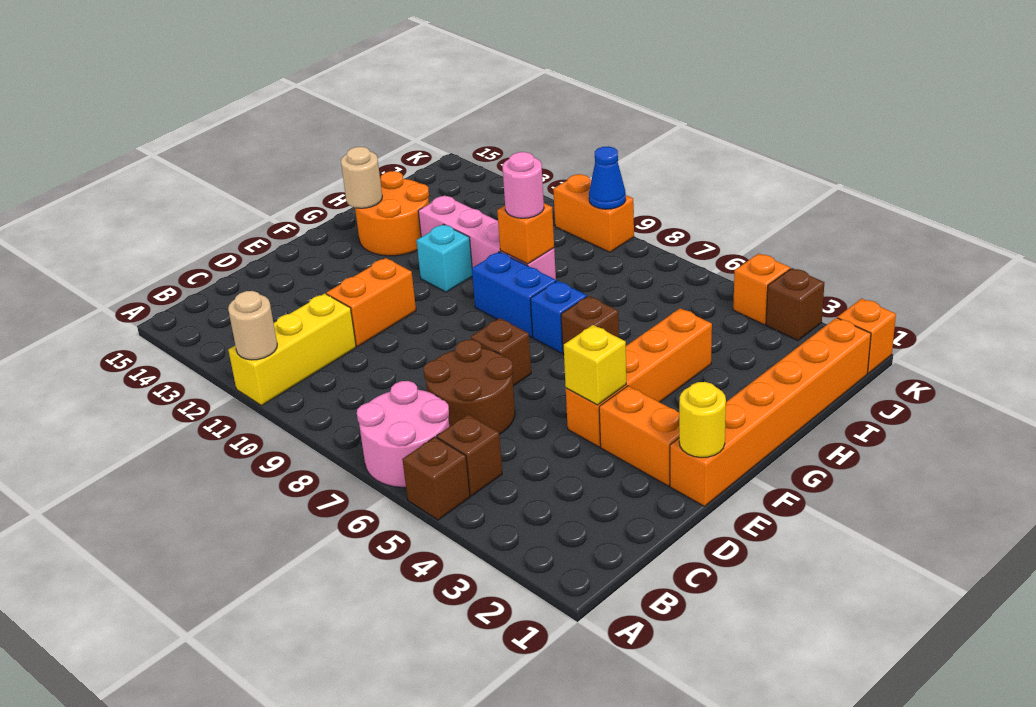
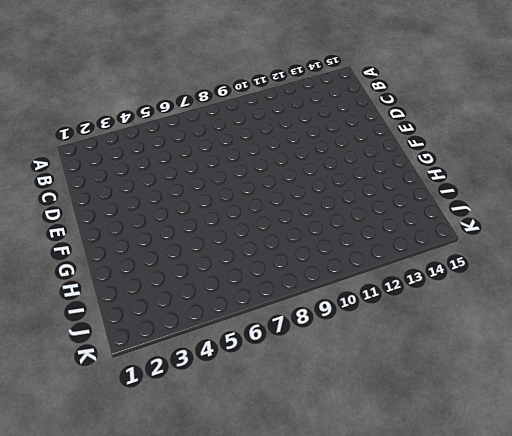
none -> brown 1x1 brick [402,437,470,520]
none -> pink 2x2 round brick [357,381,449,487]
none -> yellow 1x3 brick [228,293,356,406]

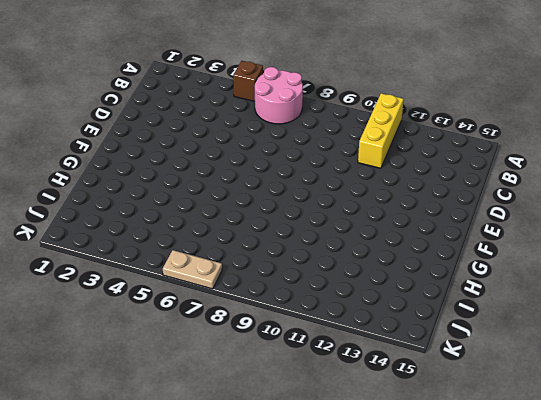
tan 1x2 plate [163,250,222,289] -> none
none -> brown 1x1 brick [437,414,502,496]
none -> brown 2x2 round brick [424,340,515,434]
none -> orange 1x2 brick [326,258,416,346]

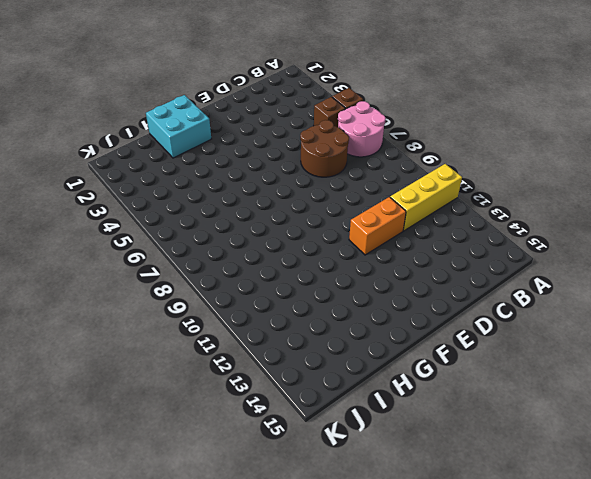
cyan 2x2 brick [146,95,211,158] -> orange 1x6 brick [670,318,871,506]
none -> orange 1x2 brick [599,386,679,486]
none -> orange 1x4 brick [566,308,712,447]
none -> brown 1x1 brick [471,318,531,386]

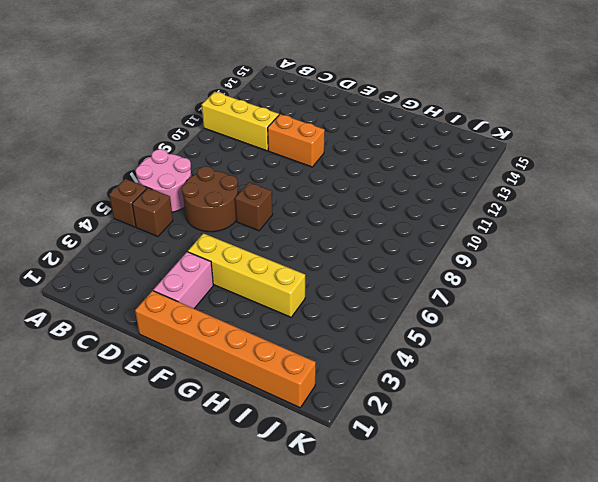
pink 1x2 brick [153,252,213,309] -> orange 1x2 brick [599,386,679,486]
yellow 1x4 brick [188,233,305,317] -> orange 1x4 brick [566,308,712,447]
none -> brown 1x1 brick [561,296,619,354]
none -> blue 1x1 brick [530,281,587,353]
none -> blue 1x2 brick [472,252,556,337]

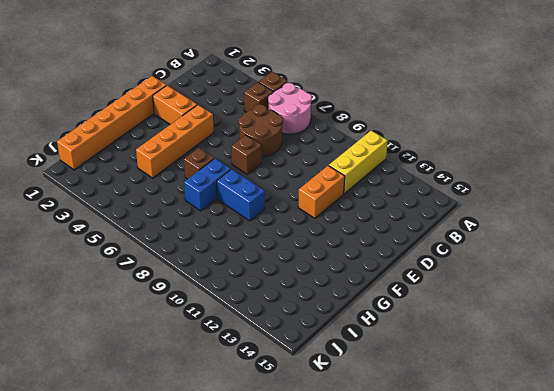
blue 1x2 brick [184,159,231,211] -> blue 1x1 brick [530,281,587,353]
none -> cyan 1x1 brick [416,224,472,292]
none -> orange 2x2 round brick [355,171,429,256]
none -> pink 1x4 brick [418,195,556,280]

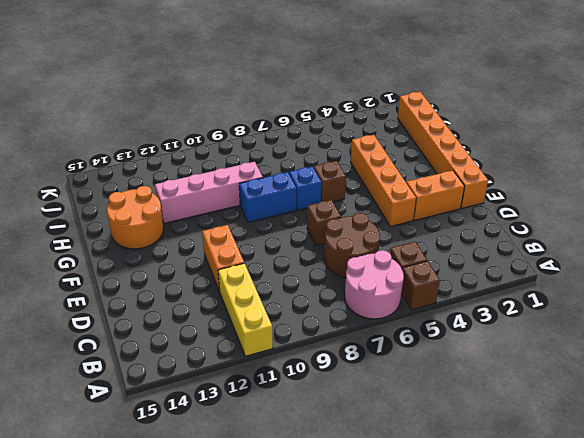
none -> cyan 1x1 brick [416,224,472,292]
none -> orange 1x1 brick [837,299,896,373]
none -> brown 1x1 brick [766,268,824,340]

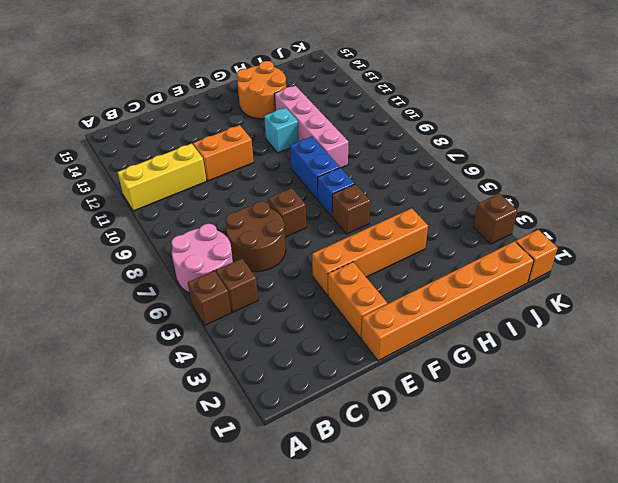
none -> orange 1x1 brick [733,253,790,325]
none -> orange 1x2 brick [553,174,634,252]
none -> tan 1x1 round brick [228,291,277,360]

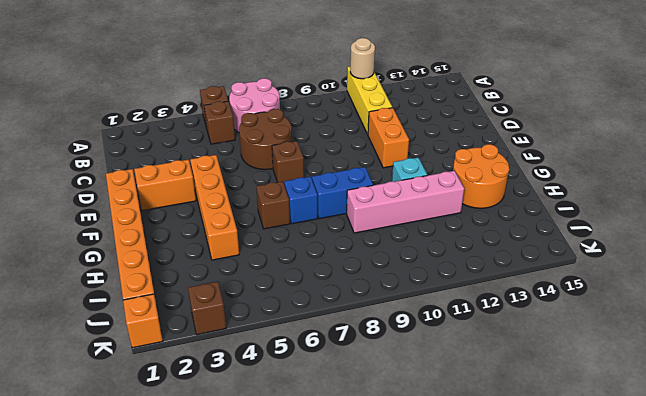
none -> orange 1x1 brick [733,253,790,325]
none -> orange 1x2 brick [553,174,634,252]
none -> yellow 1x1 round brick [679,382,726,457]

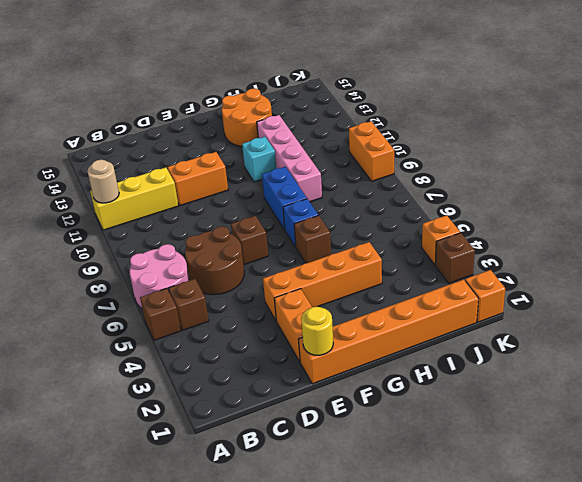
none -> yellow 1x1 brick [564,325,626,405]
none -> tan 1x1 round brick [341,147,382,208]
none -> orange 1x1 brick [497,203,554,264]

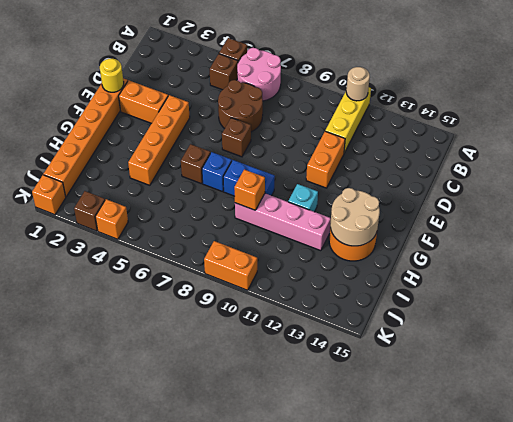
tan 2x2 round brick [330,188,380,246] -> tan 1x1 round brick [341,147,382,208]
none -> yellow 1x1 brick [564,325,626,405]
none -> blue 1x1 cone [589,147,626,209]
none -> pink 1x1 round brick [502,152,544,218]

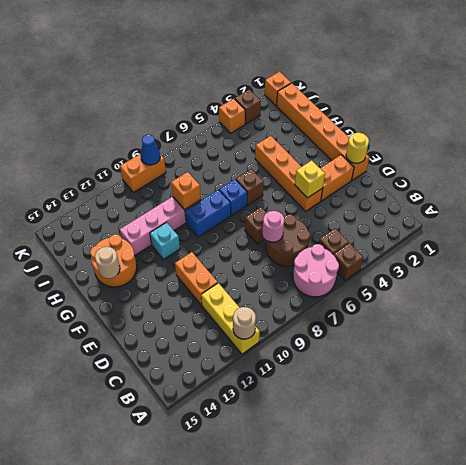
pink 1x1 round brick [263,211,284,242] -> pink 1x1 round brick moved to [502,152,544,218]

